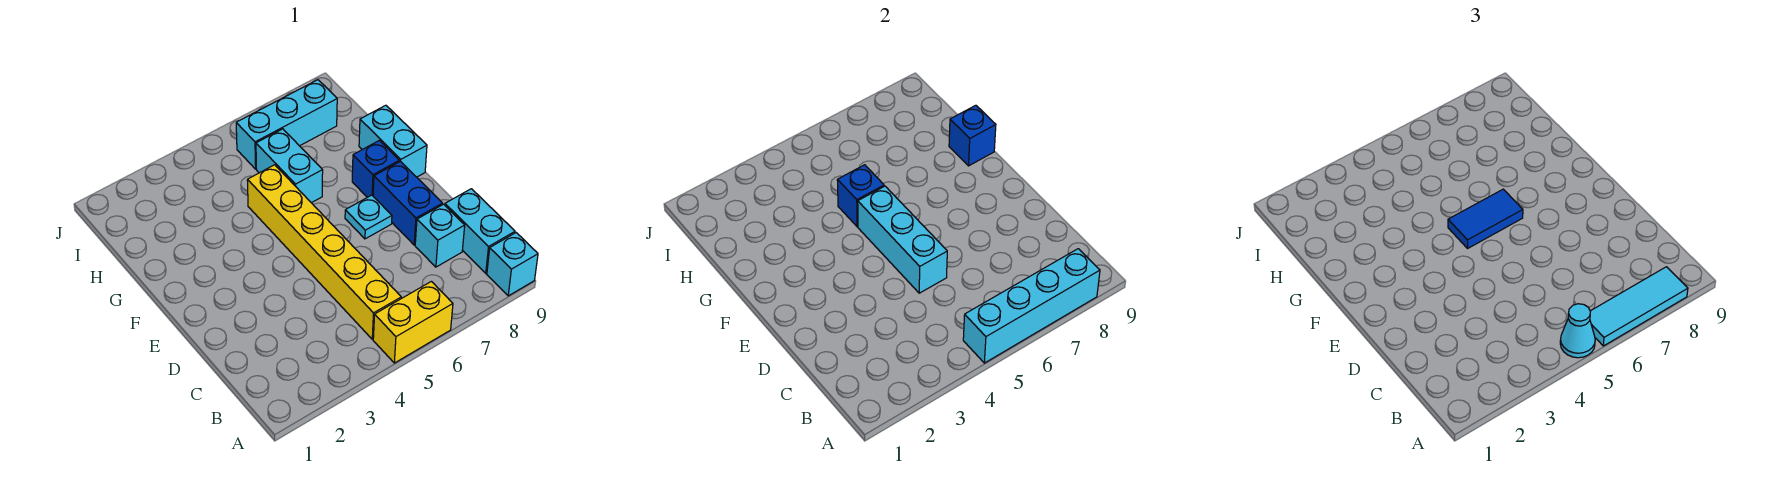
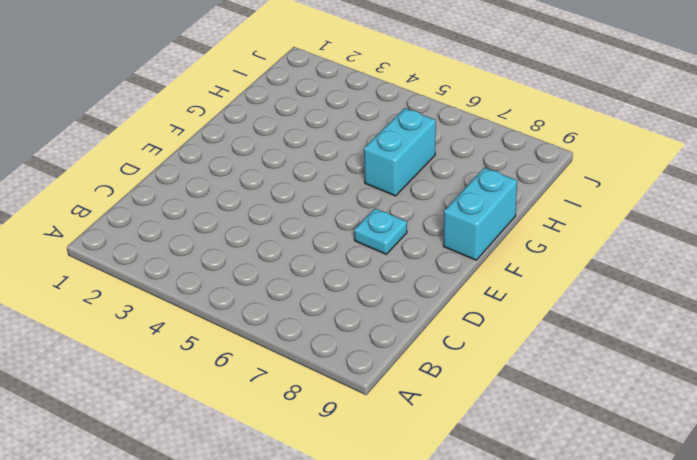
none -> yellow 1x2 brick [373,281,453,363]
none -> cyan 1x1 brick [487,233,538,296]
none -> yellow 1x6 brick [247,165,401,339]

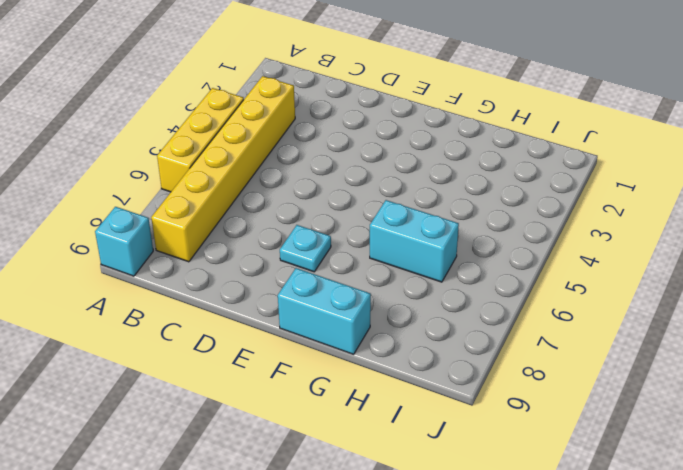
yellow 1x3 brick [157,88,244,192] -> yellow 1x2 brick [373,281,453,363]
yellow 1x6 brick [151,76,295,262] -> yellow 1x6 brick turned to [247,165,401,339]
none -> cyan 1x2 brick [445,189,515,273]
none -> cyan 1x1 brick [415,204,465,267]
none -> blue 1x2 brick [373,161,443,245]

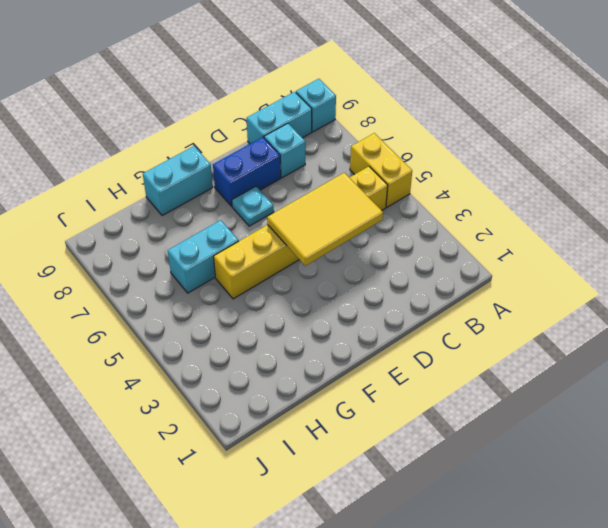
yellow 2x3 tile [267,173,383,266] -> cyan 1x3 brick [858,186,947,293]
none -> blue 1x1 brick [352,140,399,197]
none -> cyan 1x3 brick [236,80,337,169]
none -> cyan 1x4 brick [963,249,1100,363]

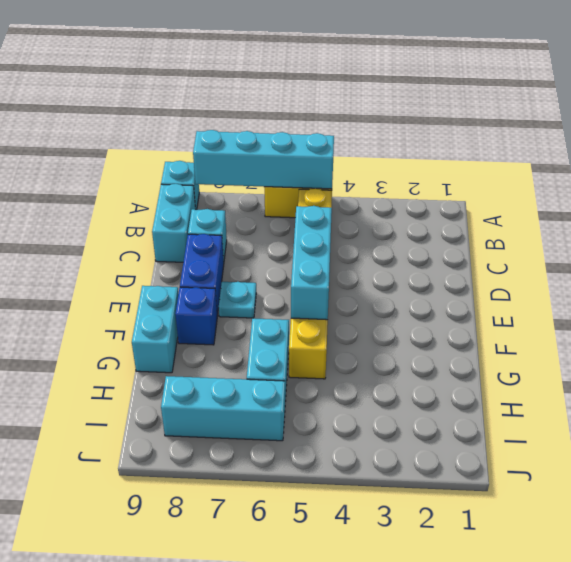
none -> blue 1x1 brick [837,165,884,227]
none -> blue 1x1 brick [949,105,996,166]
none -> cyan 1x1 cone [1560,304,1595,358]

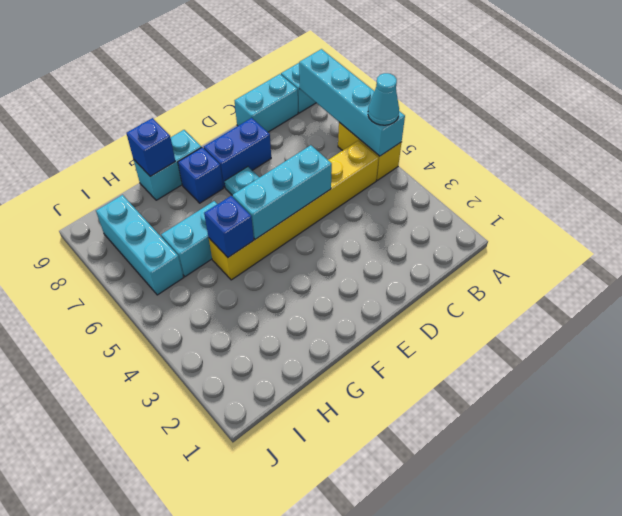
none -> cyan 1x1 brick [415,204,465,267]
none -> cyan 1x3 tile [1590,267,1688,346]
none -> blue 1x2 tile [1448,189,1523,248]

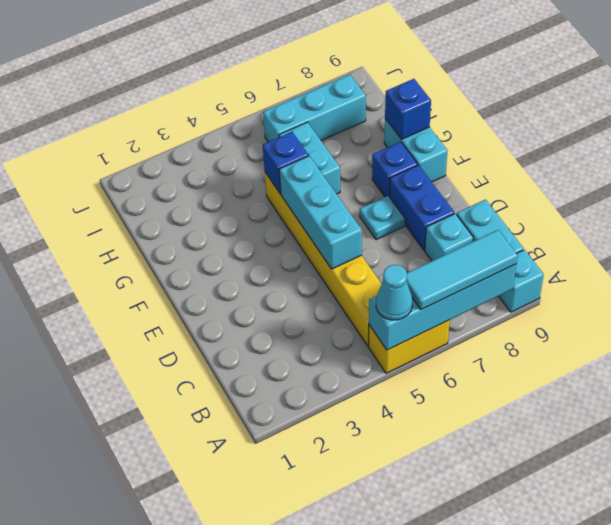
none -> blue 1x2 tile [1448,189,1523,248]

